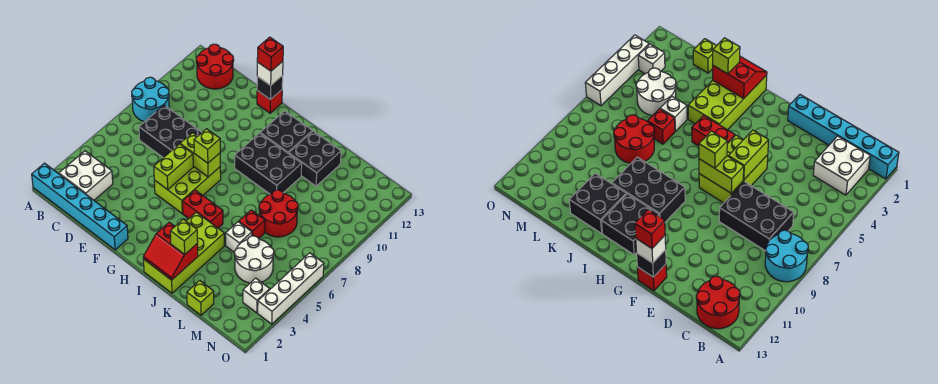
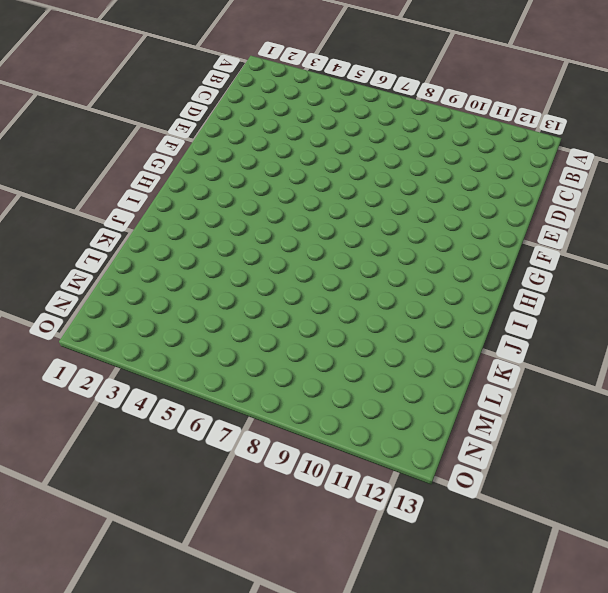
none -> cyan 1x6 brick [32,163,128,250]
none -> cyan 2x2 round brick [132,77,169,122]
none -> white 2x2 brick [59,151,113,200]

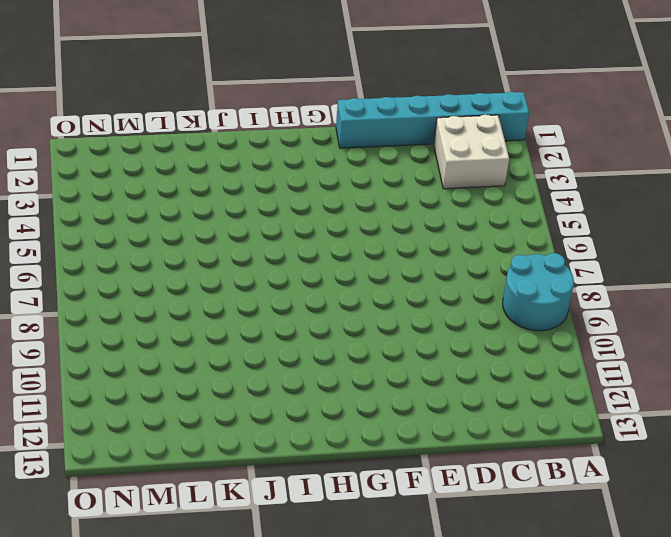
none -> red 2x2 round brick [196,44,234,89]
none -> black 2x3 brick [139,105,202,158]
none -> lime 2x3 brick [154,166,221,213]

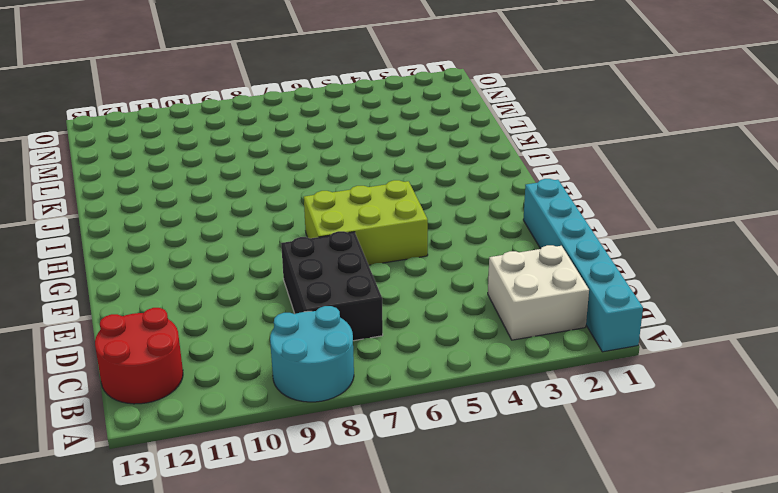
none -> red 1x1 brick [257,90,282,113]
none -> red 1x2 brick [183,190,223,228]
none -> black 2x3 brick [235,133,302,194]

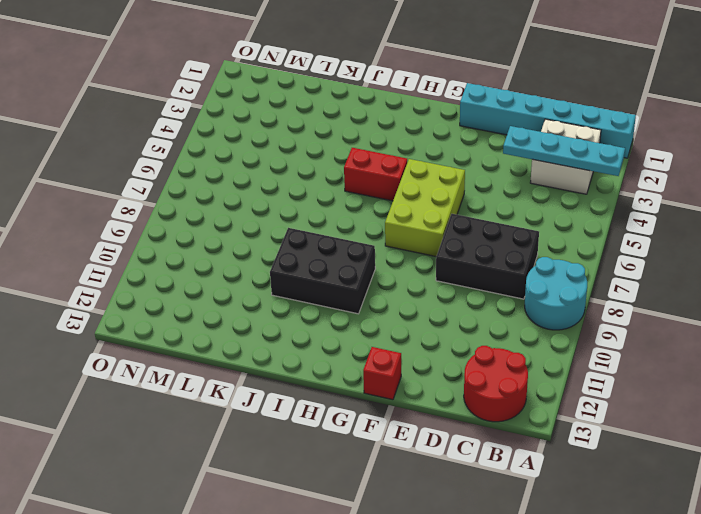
cyan 1x4 plate [503,126,625,176] -> none
none -> black 2x2 brick [260,111,312,154]
none -> lime 2x4 brick [144,212,224,293]
none -> black 2x2 brick [289,131,341,186]

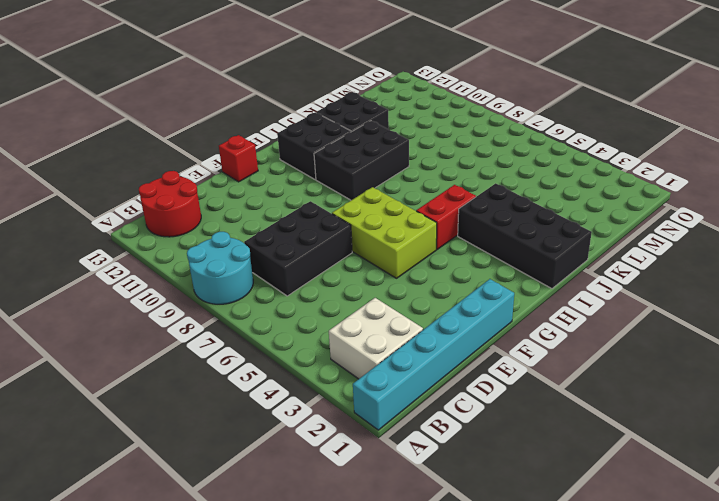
black 2x4 brick [458,183,592,289] -> lime 2x4 brick [144,212,224,293]
none -> white 1x1 brick [226,222,252,252]
none -> red 1x1 brick [239,210,265,239]
none -> red 2x2 round brick [259,190,298,237]

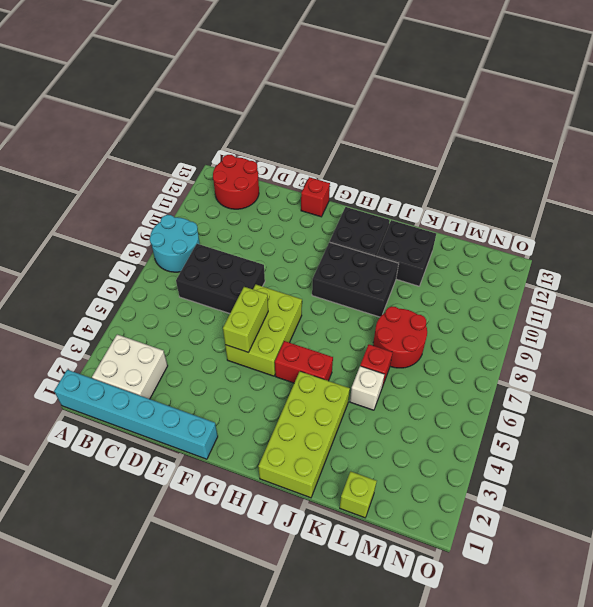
none -> white 2x2 round brick [234,236,274,283]
none -> white 1x1 brick [243,278,270,313]
none -> white 1x4 brick [258,253,324,324]

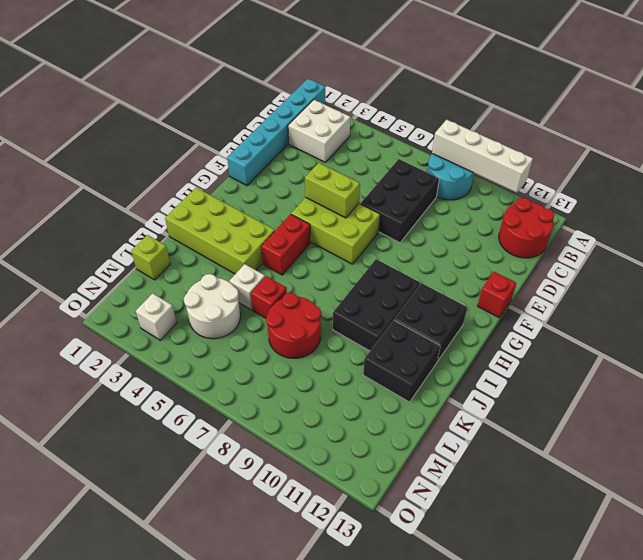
white 1x4 brick [432,120,533,193] -> white 1x4 brick moved to [258,253,324,324]
none -> lime 1x2 brick [180,133,220,177]
none -> black 1x1 brick [257,75,283,100]
none -> red 2x2 slope [143,222,198,280]

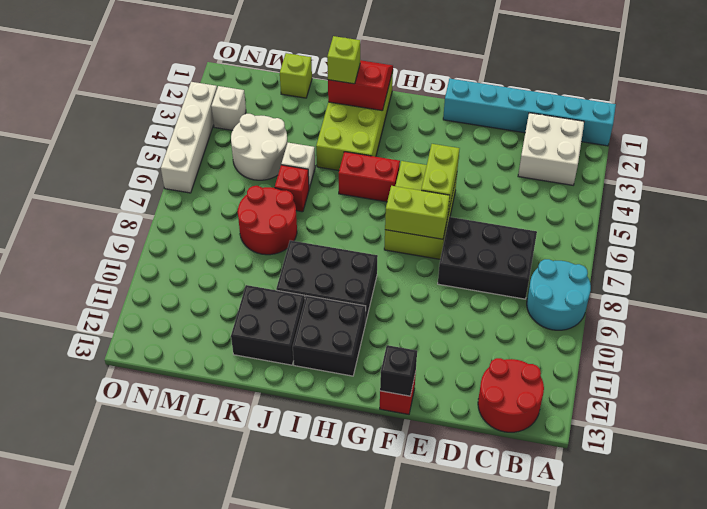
none -> white 1x1 brick [257,61,283,85]
none -> lime 1x1 brick [194,129,220,163]
none -> red 1x1 brick [257,37,283,71]

